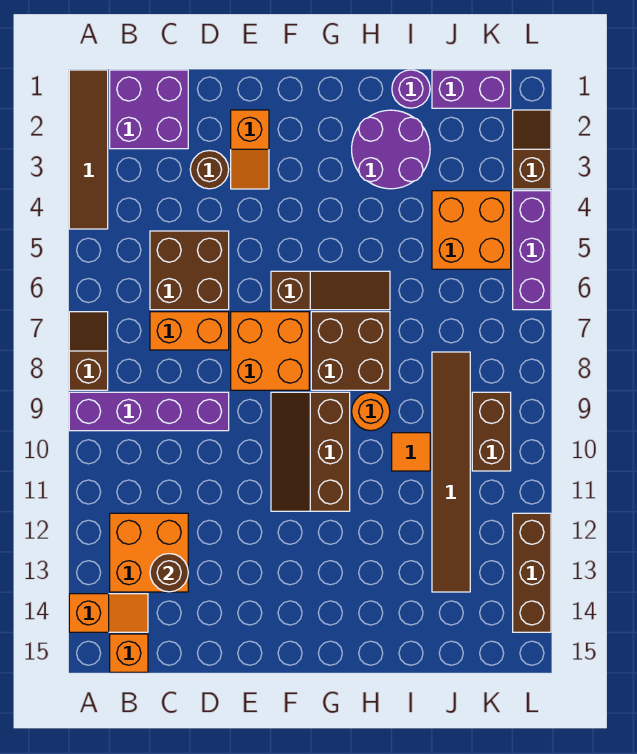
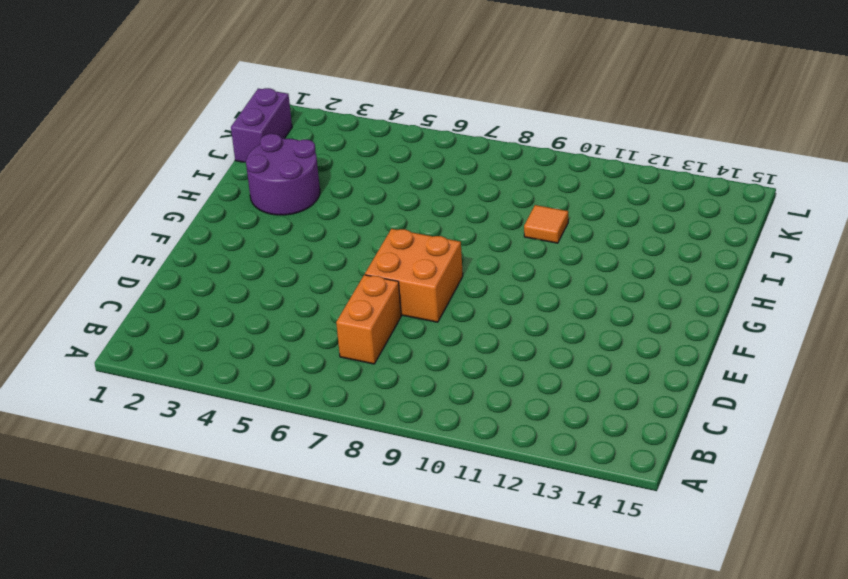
none -> brown 1x4 tile [69,70,108,229]
none -> brown 1x2 slope [69,312,108,390]
none -> purple 1x4 brick [69,392,229,431]

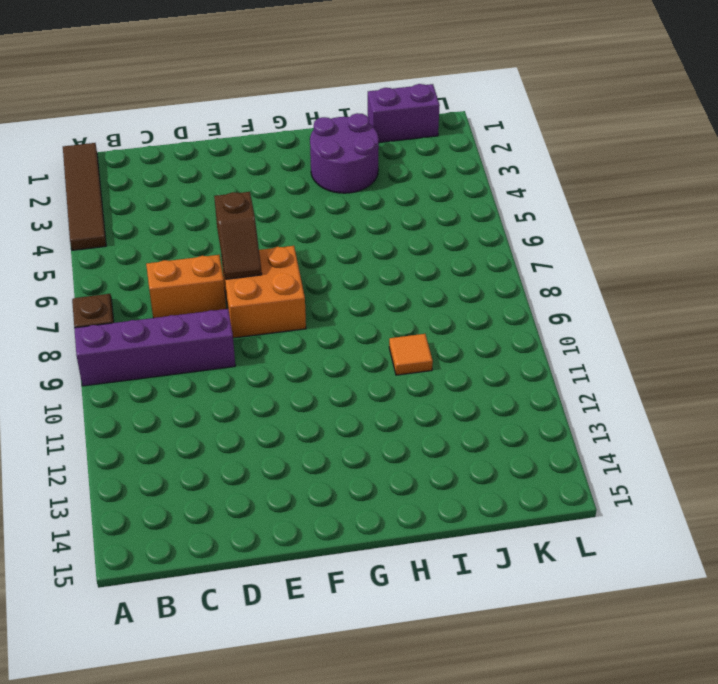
brown 1x2 slope [214,192,262,279] -> brown 1x2 slope turned to [513,110,551,189]
none -> orange 1x2 slope [69,594,148,632]
none -> purple 2x2 brick [110,70,188,149]
none -> orange 2x2 brick [110,513,188,592]

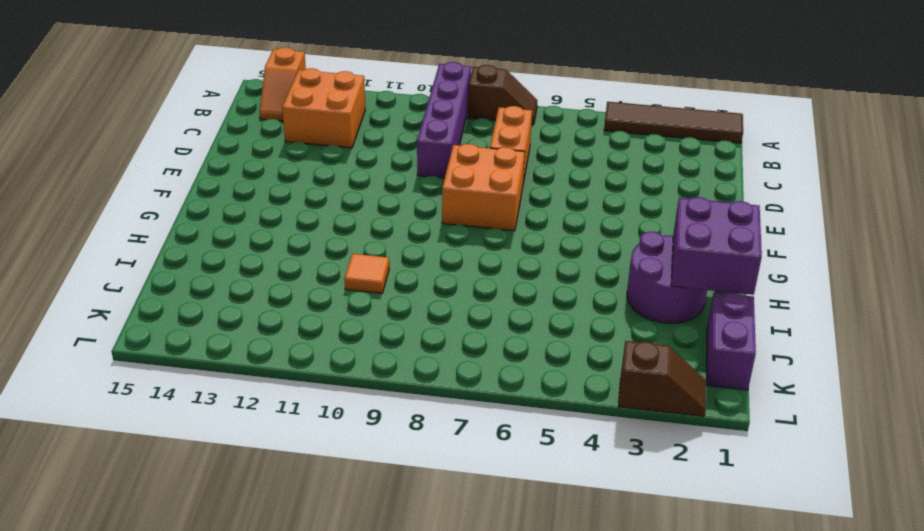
purple 2x2 brick [671,197,762,295] -> purple 2x2 brick moved to [110,70,188,149]
none -> orange 1x1 brick [110,634,148,672]
none -> brown 2x2 brick [150,231,229,310]
none -> brown 1x1 round brick [190,151,229,189]

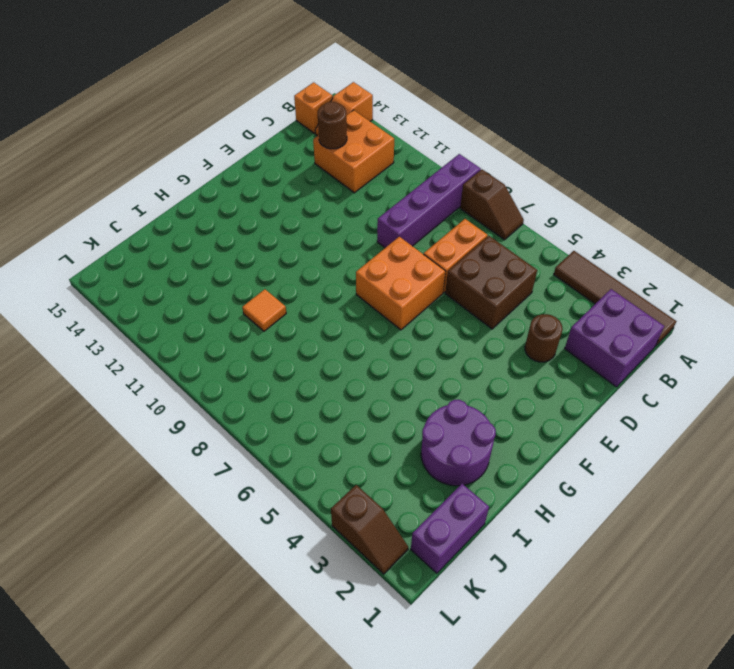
none -> orange 1x2 slope [231,110,269,189]
none -> brown 1x3 slope [271,271,390,310]
none -> brown 2x3 slope [271,392,350,511]

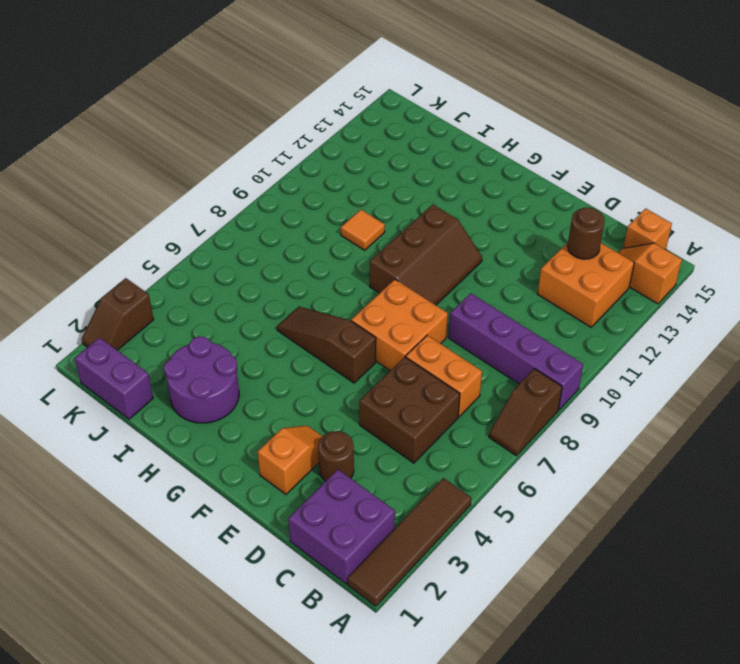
none -> brown 2x2 brick [311,312,390,390]
none -> orange 1x1 round brick [352,392,390,431]
none -> purple 1x1 round brick [392,70,430,108]

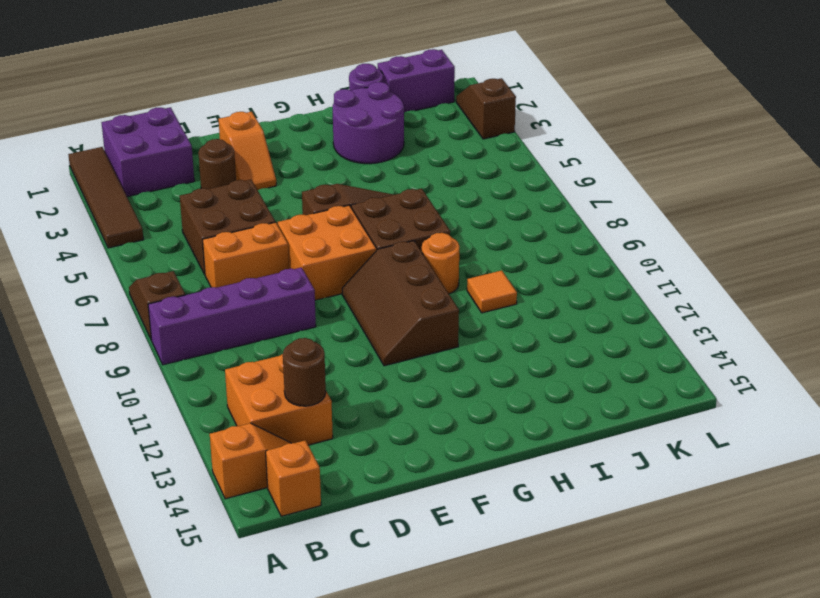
none -> orange 2x2 brick [432,191,511,269]
none -> brown 1x6 tile [432,352,470,592]
none -> brown 1x2 brick [472,392,511,471]

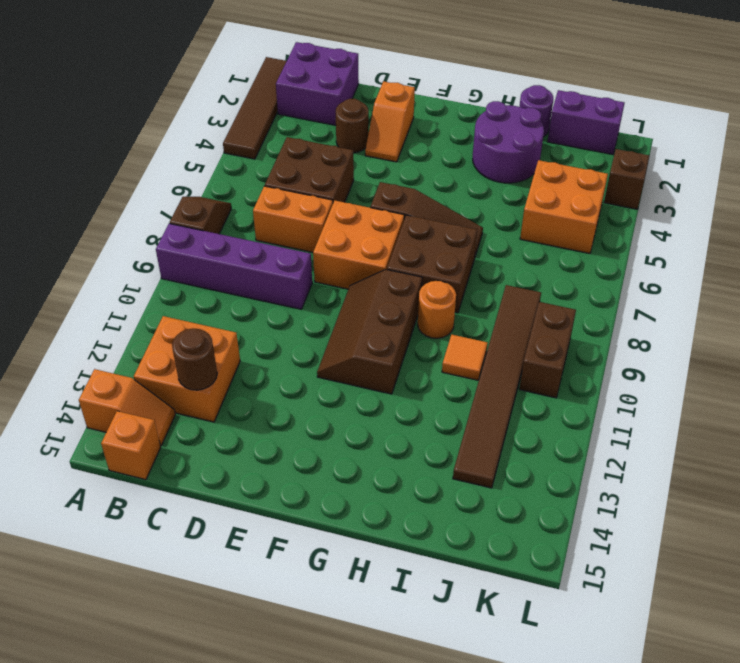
none -> purple 1x3 brick [513,191,551,310]
none -> brown 1x3 brick [513,513,551,632]

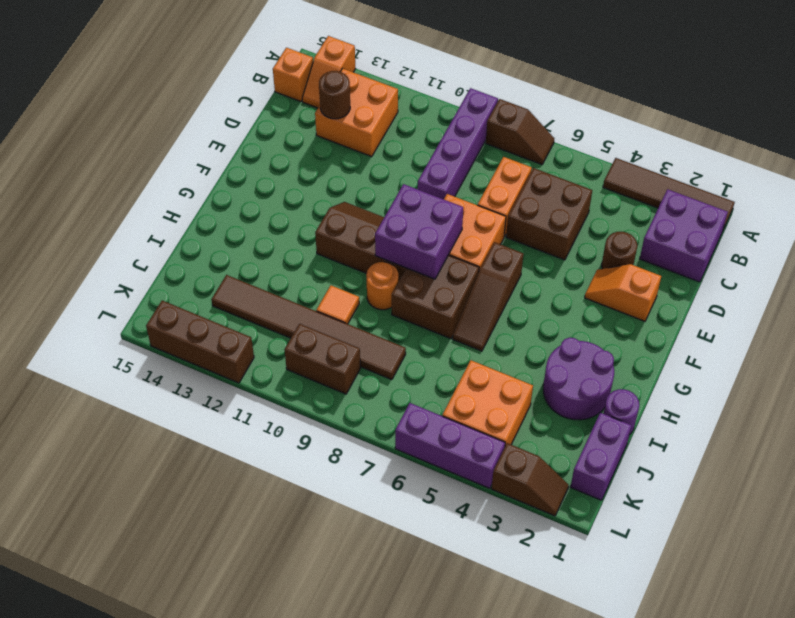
purple 2x2 brick [375,184,463,279] -> none

